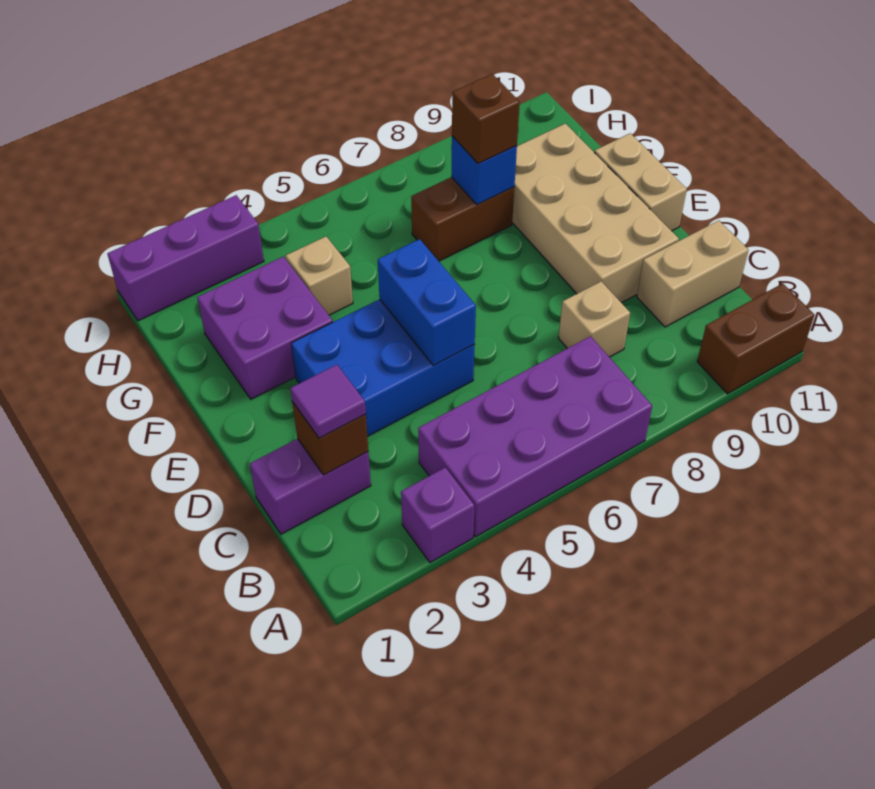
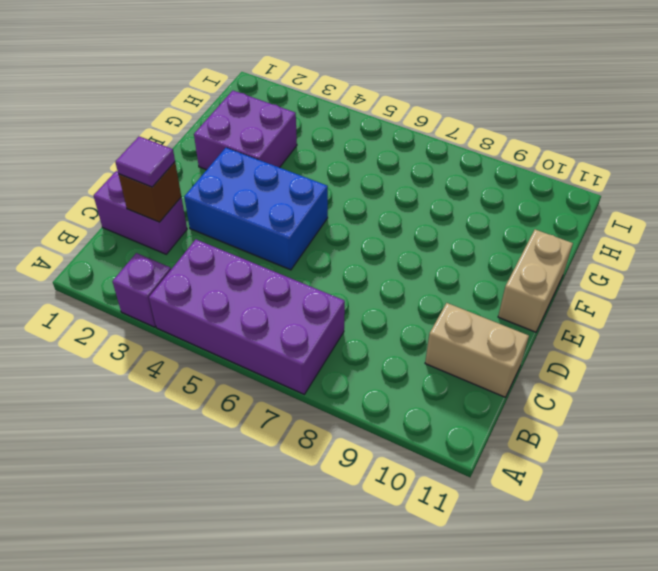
none -> brown 1x2 brick [697,283,815,394]
none -> tan 1x1 brick [558,281,630,357]
none -> tan 2x4 brick [512,123,679,303]

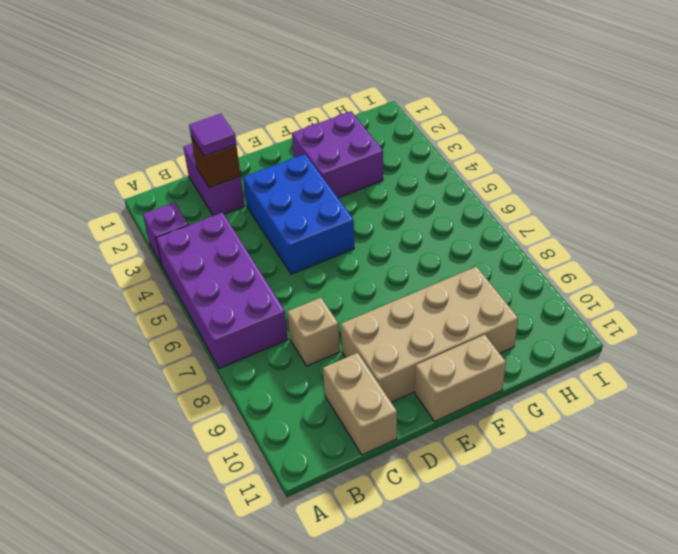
none -> brown 1x2 brick [697,283,815,394]
none -> tan 1x1 brick [286,236,353,315]
none -> brown 1x2 brick [411,177,514,261]

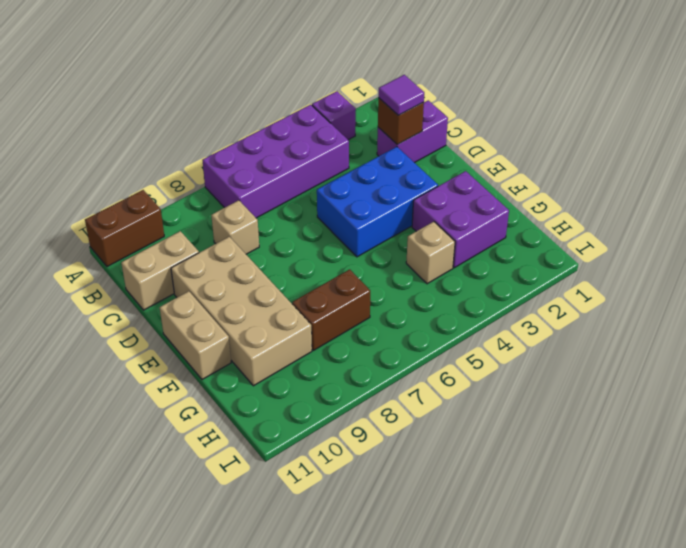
none -> purple 1x3 brick [107,195,264,321]
none -> blue 1x2 brick [378,239,476,366]
none -> blue 1x1 brick [451,136,517,205]

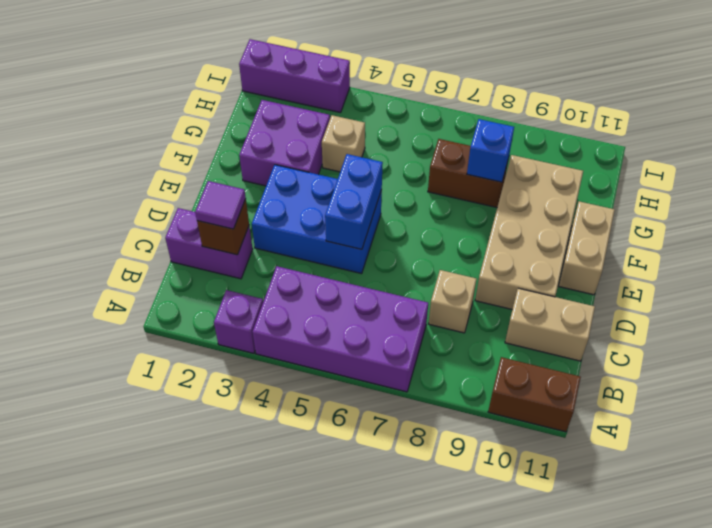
none -> brown 1x1 brick [452,74,520,164]

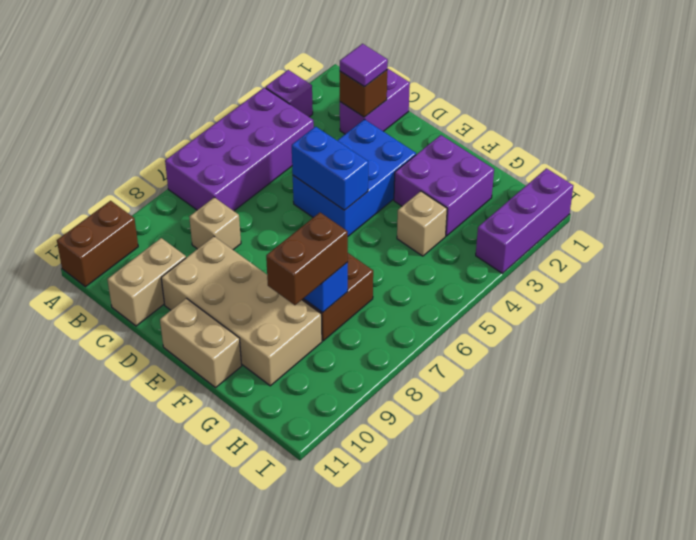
brown 1x2 brick [266,213,348,305] -> brown 1x1 brick [452,74,520,164]

